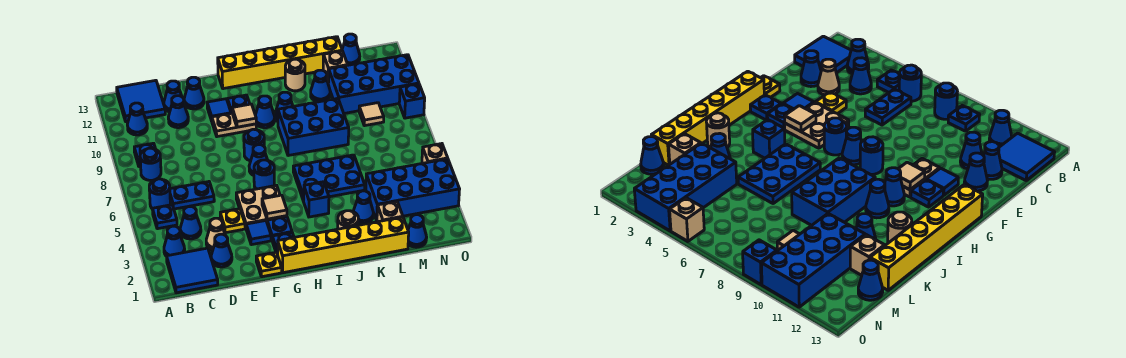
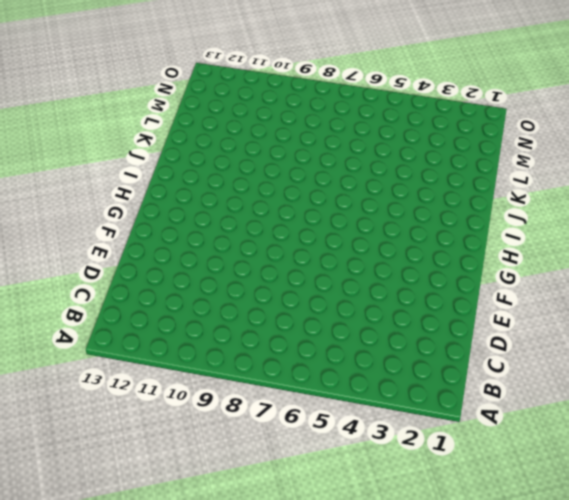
none -> blue 2x2 tile [167,248,218,293]
none -> blue 1x1 cone [164,226,185,256]
none -> blue 1x1 plate [153,205,177,229]
none -> blue 1x1 round brick [149,179,170,209]

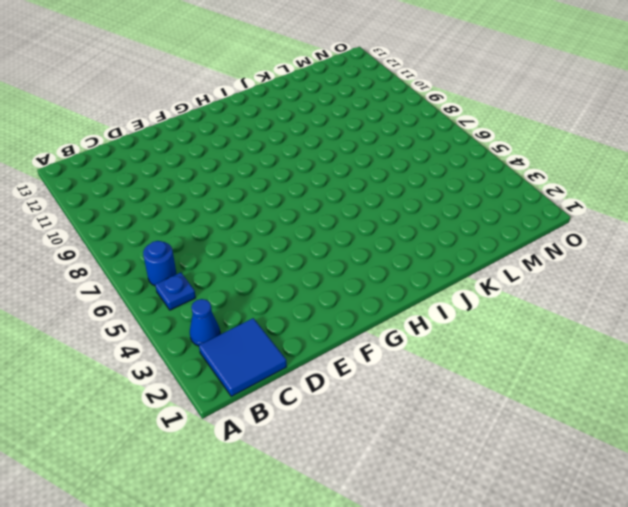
none -> blue 1x1 round brick [140,148,161,180]
none -> blue 1x1 plate [134,143,155,167]
none -> blue 1x1 cone [127,103,147,135]
none -> blue 2x2 tile [117,80,165,122]

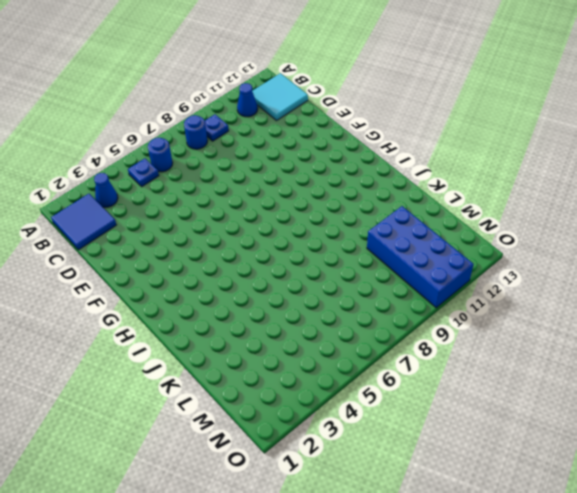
cyan 2x2 tile [252,73,308,121] -> blue 2x2 tile [117,80,165,122]
none -> blue 1x1 cone [180,207,201,239]
none -> blue 1x2 plate [170,182,214,209]
none -> blue 1x1 cone [211,234,232,267]
none -> tan 1x1 cone [206,218,225,250]

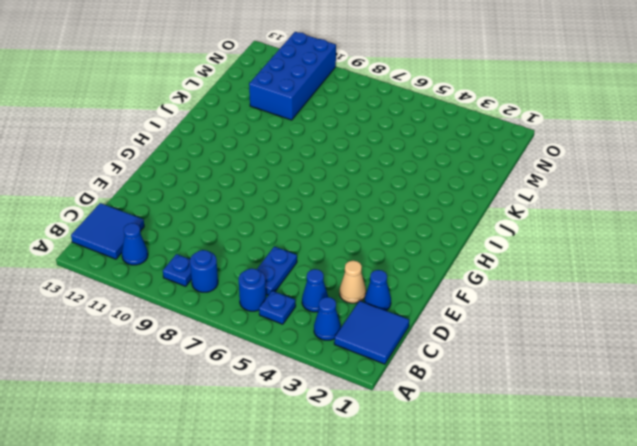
none -> blue 1x1 cone [168,96,188,128]
none -> blue 1x1 cone [164,81,182,112]
none -> yellow 1x1 plate [220,209,245,233]
none -> blue 1x1 cone [184,77,204,109]

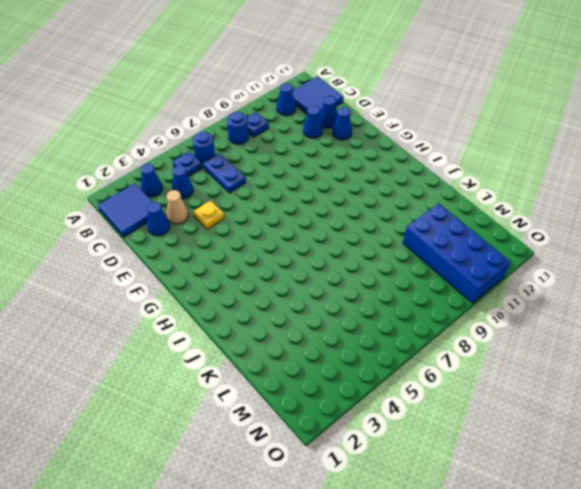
none -> yellow 1x1 plate [256,252,282,277]
none -> blue 1x1 tile [246,221,271,245]
none -> tan 2x2 plate [236,185,287,227]
none -> tan 1x2 plate [212,113,256,137]

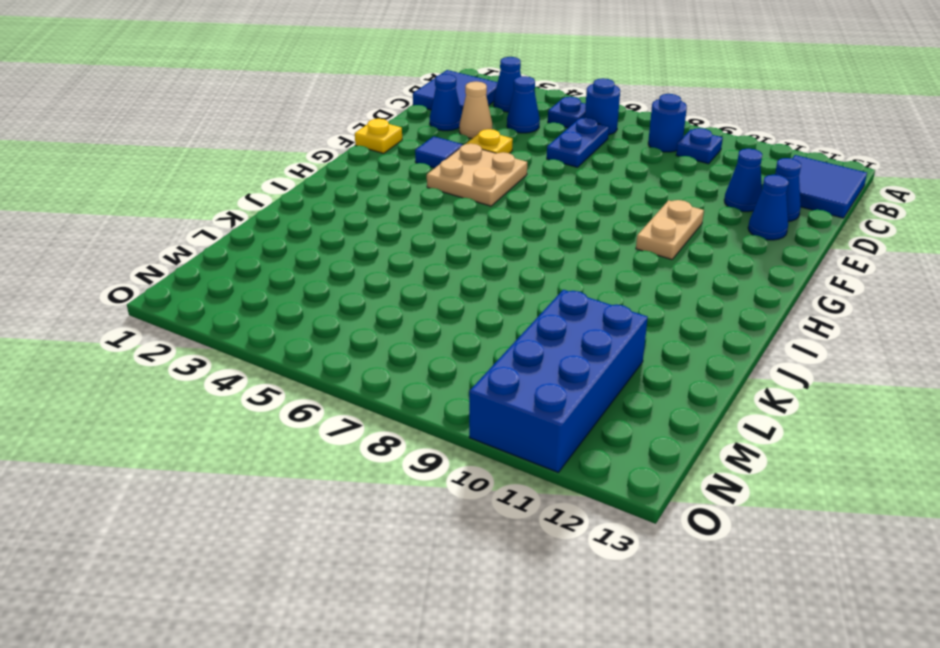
none -> blue 1x1 cone [127,103,147,135]
none -> blue 1x1 tile [207,99,231,121]
none -> yellow 1x6 brick [277,217,409,273]
none -> blue 1x1 plate [272,232,294,255]

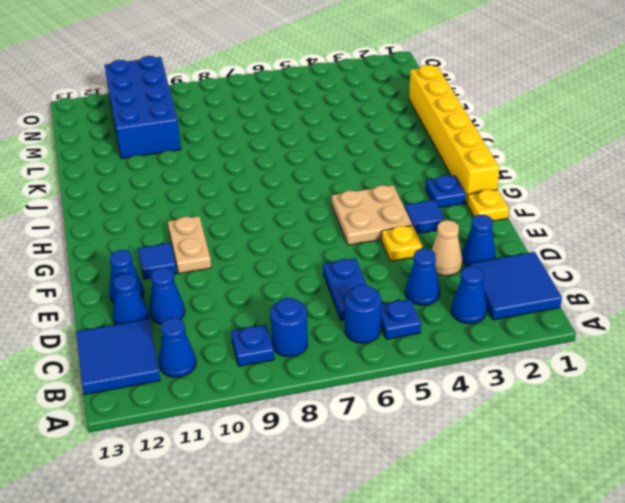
none -> blue 1x1 plate [267,217,292,239]
none -> blue 1x1 round brick [254,160,274,189]
none -> blue 1x1 cone [249,145,268,175]
none -> blue 1x1 round brick [244,129,264,161]

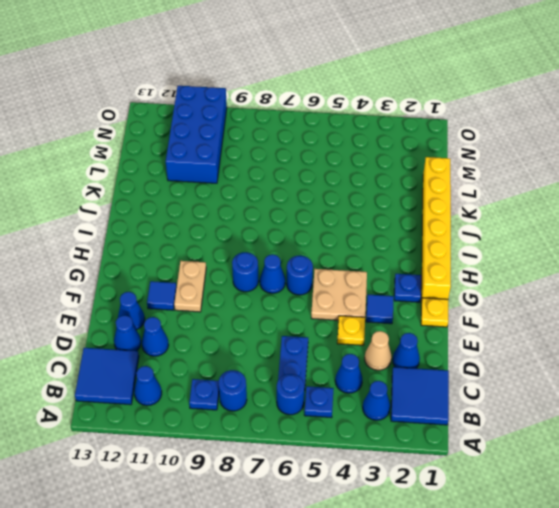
none -> blue 1x1 plate [267,217,292,239]
none -> blue 1x1 plate [228,95,250,113]
none -> yellow 1x6 brick [218,37,342,89]
none -> blue 1x1 cone [255,96,275,128]

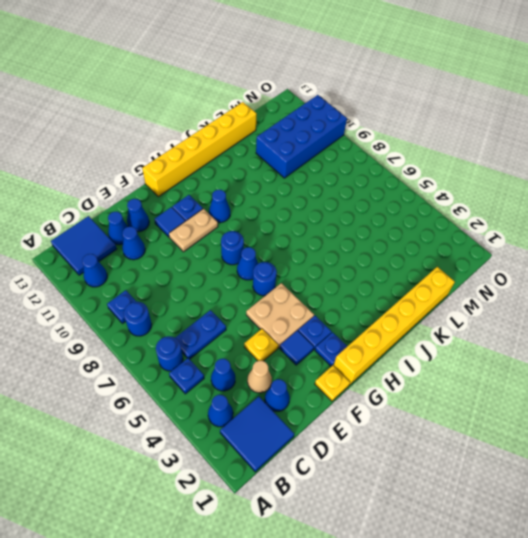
none -> blue 1x1 brick [304,182,329,217]
none -> blue 2x3 plate [293,155,365,201]
none -> blue 2x3 brick [278,98,349,156]
none -> blue 1x1 cone [275,92,293,121]

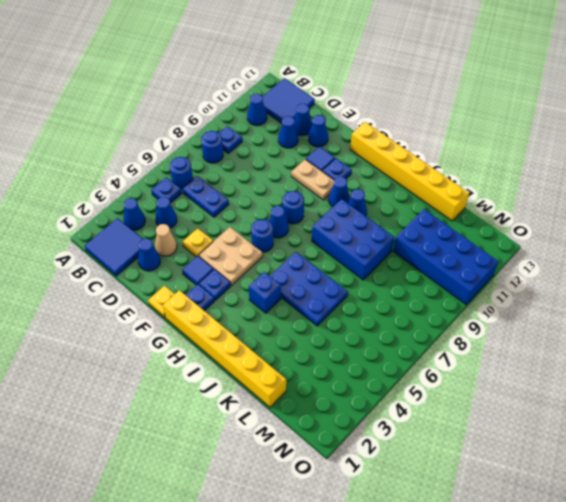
none -> tan 1x1 round brick [338,211,359,229]
none -> tan 1x1 round brick [285,59,305,91]
none -> blue 1x1 cone [353,191,373,223]
none -> blue 1x1 cone [311,70,330,102]

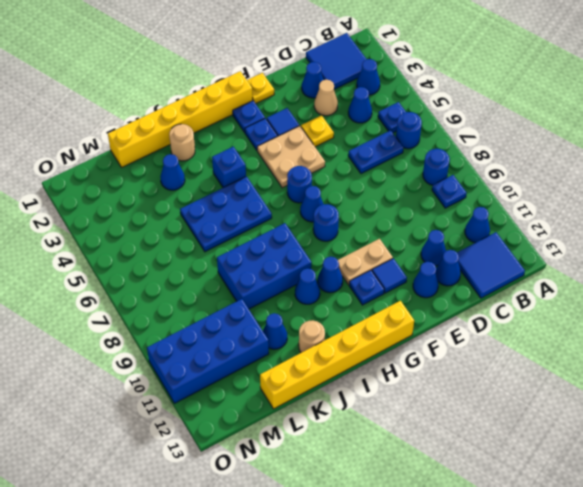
none -> tan 1x1 brick [377,201,403,222]
none -> blue 2x4 brick [366,159,460,220]
none -> tan 1x1 brick [323,51,347,82]
none -> blue 1x1 cone [408,215,427,247]

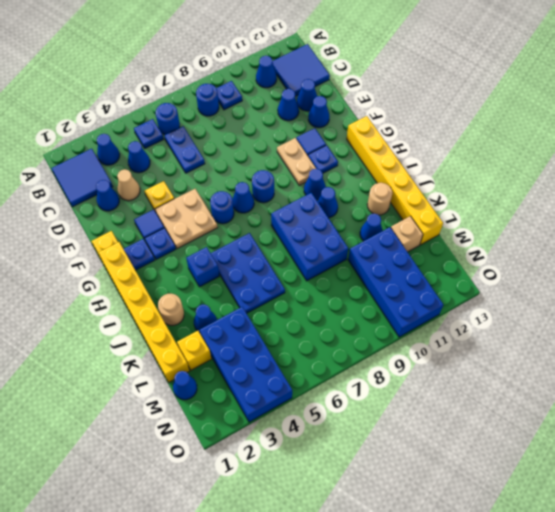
yellow 1x1 brick [177,331,211,370] -> tan 1x1 brick [377,201,403,222]
none -> tan 1x1 tile [359,103,384,126]
none -> blue 1x1 cone [342,34,360,65]
none -> tan 1x1 brick [422,144,448,163]
none -> blue 1x1 brick [399,84,425,118]

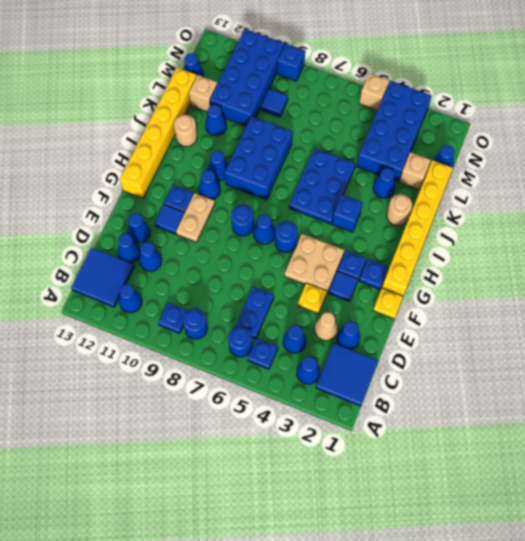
blue 1x1 tile [260,89,288,117] -> tan 1x1 tile [359,103,384,126]
none -> tan 1x1 tile [262,195,287,219]
none -> tan 1x1 tile [232,104,256,127]

